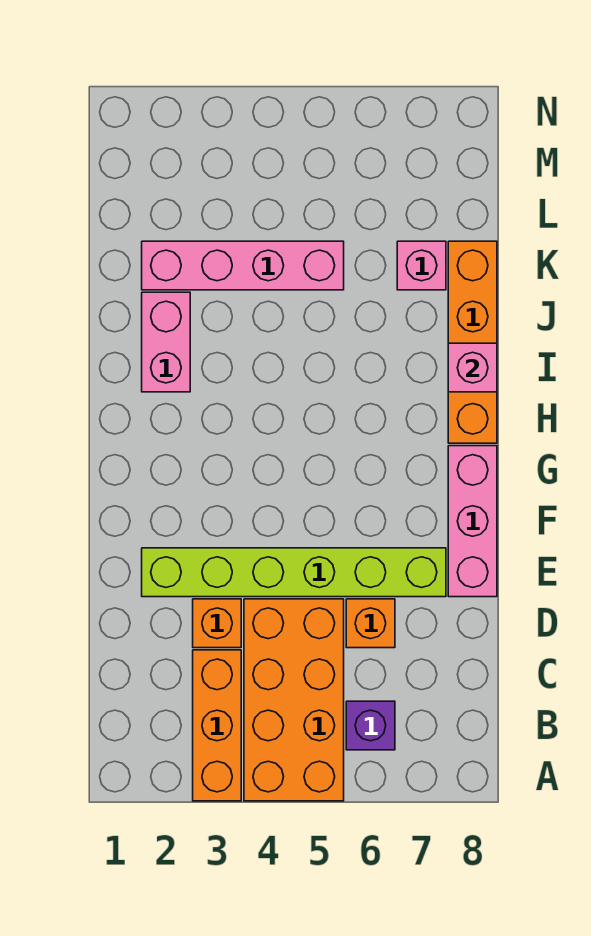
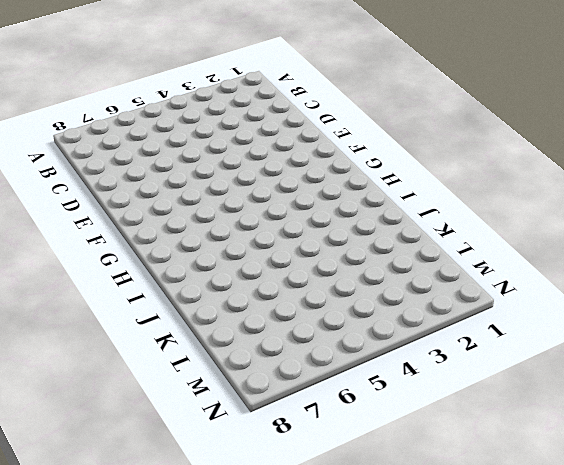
none -> orange 1x3 brick [193,650,241,801]
none -> orange 2x4 brick [244,599,344,801]
none -> purple 1x1 brick [346,701,395,750]

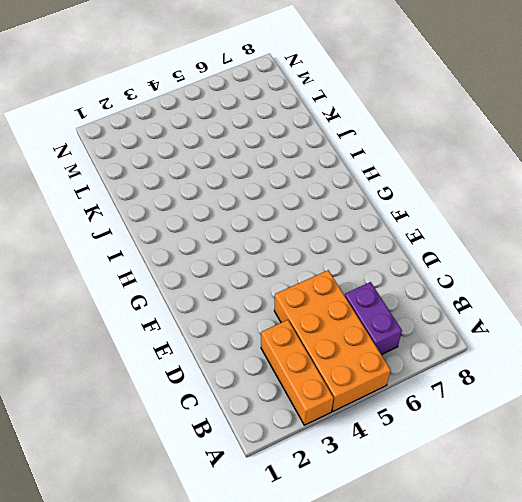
purple 1x2 brick [345,282,402,355] -> purple 1x1 brick [346,701,395,750]
none -> orange 1x1 brick [193,599,241,648]
none -> orange 1x1 brick [346,599,395,648]
none -> lime 1x6 brick [142,548,446,597]

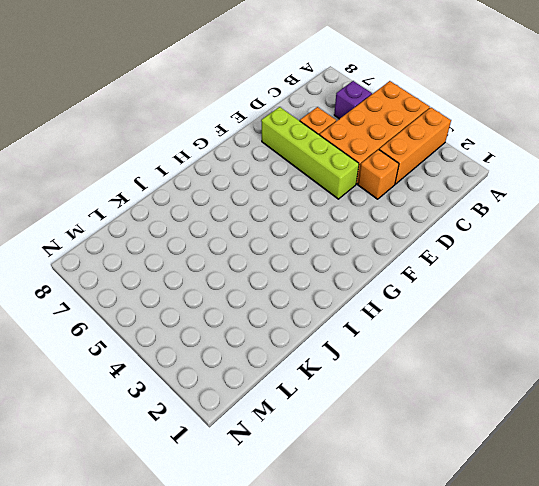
lime 1x4 brick [261,107,359,199] -> lime 1x6 brick [142,548,446,597]
none -> pink 1x3 brick [448,446,497,597]
none -> orange 1x4 brick [448,241,497,443]
none -> pink 1x2 brick [142,292,190,392]

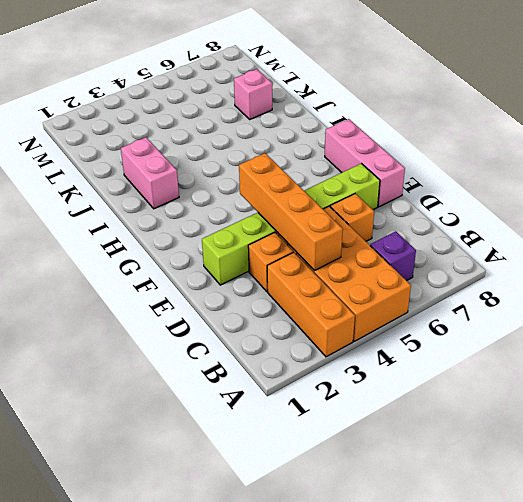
orange 1x4 brick [239,153,343,271] -> orange 1x4 brick moved to [448,241,497,443]
none -> pink 1x4 brick [142,241,344,290]
none -> pink 1x1 brick [448,343,497,392]

